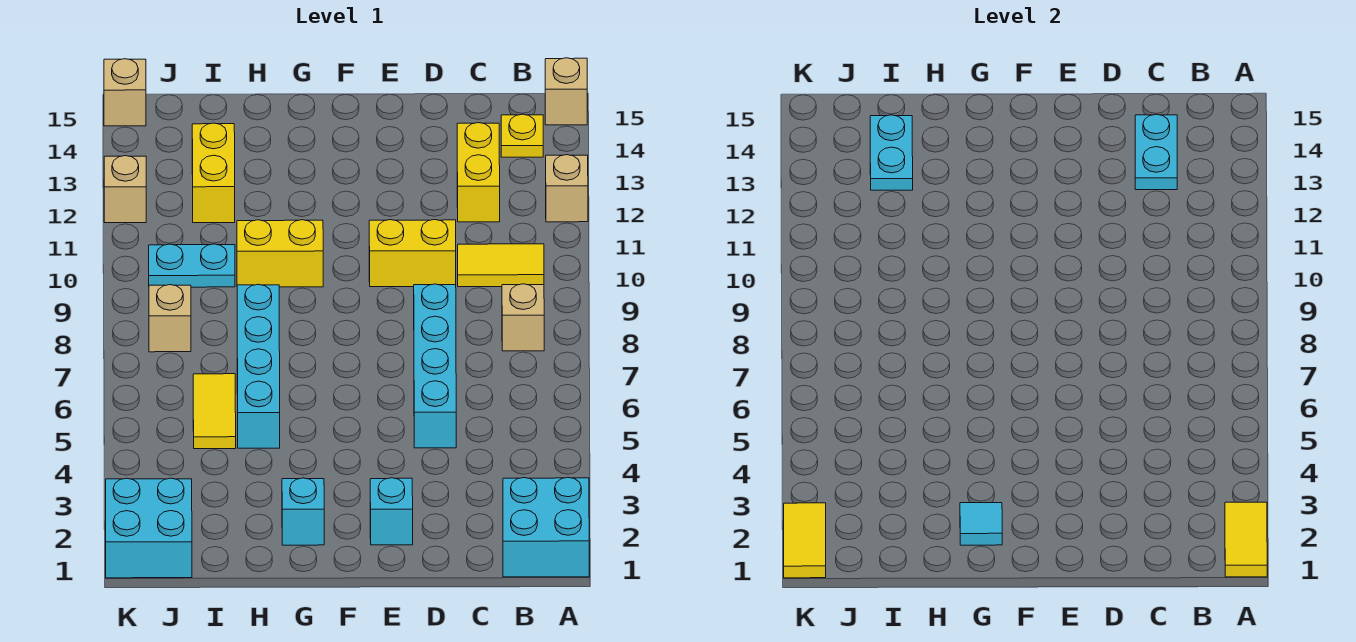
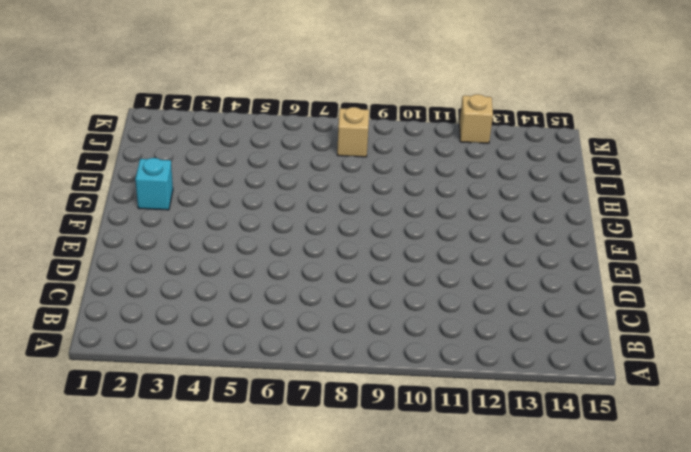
none -> cyan 2x2 brick [503,478,589,577]
none -> tan 1x1 brick [546,155,588,222]
none -> tan 1x1 brick [545,58,587,125]

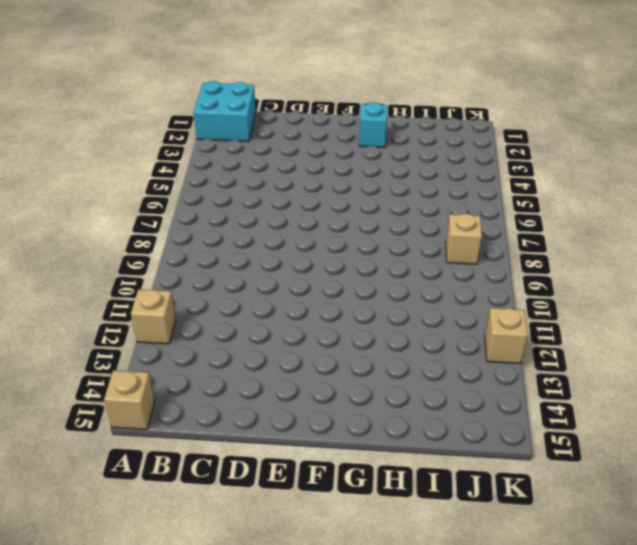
none -> tan 1x1 brick [502,284,544,351]
none -> yellow 1x2 tile [458,244,544,287]
none -> yellow 1x1 plate [501,114,543,157]

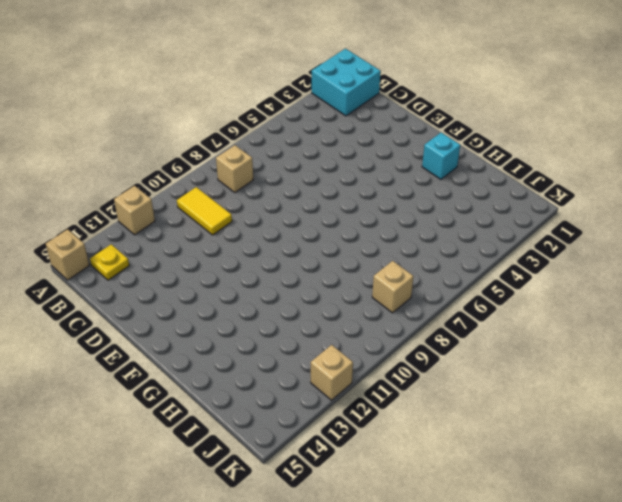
none -> yellow 1x2 brick [457,123,500,222]
none -> cyan 1x4 brick [414,284,456,448]
none -> yellow 1x2 brick [369,220,456,287]

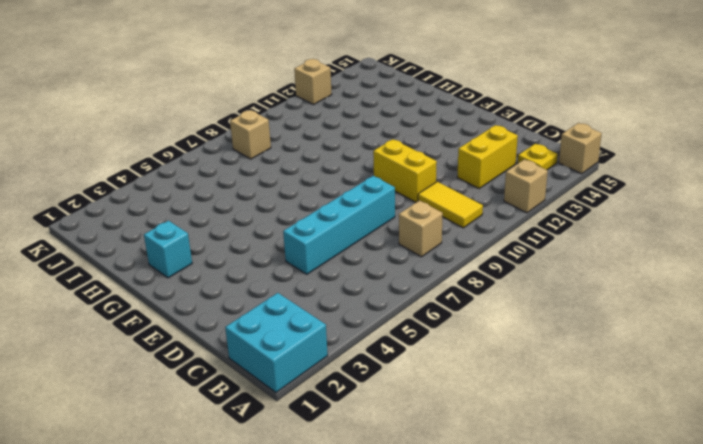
none -> cyan 1x1 brick [370,478,413,545]
none -> yellow 1x2 brick [237,220,323,287]
none -> cyan 1x4 brick [237,284,280,448]

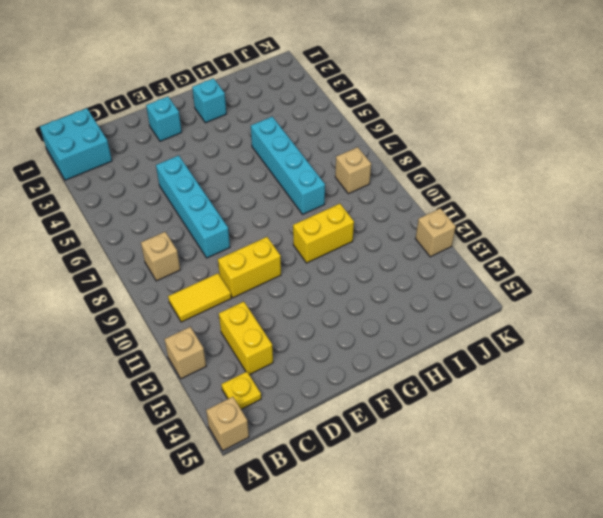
none -> yellow 1x2 tile [193,374,236,449]
none -> cyan 1x2 plate [149,244,235,287]
none -> yellow 1x2 brick [192,123,235,223]

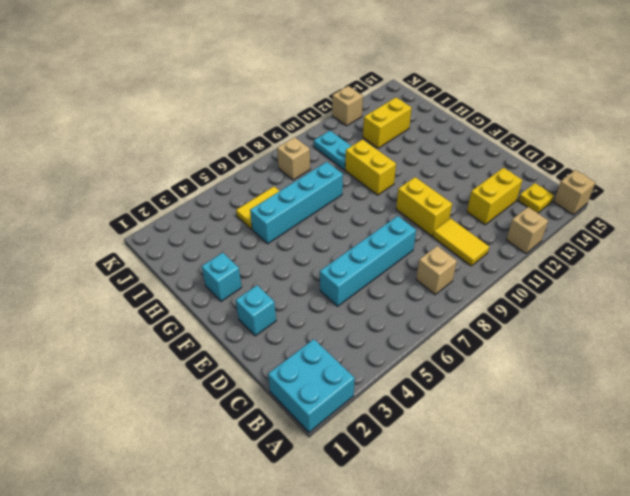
none -> cyan 2x2 brick [106,478,192,578]
none -> tan 1x1 brick [104,59,146,126]
none -> yellow 1x2 tile [1225,502,1267,577]

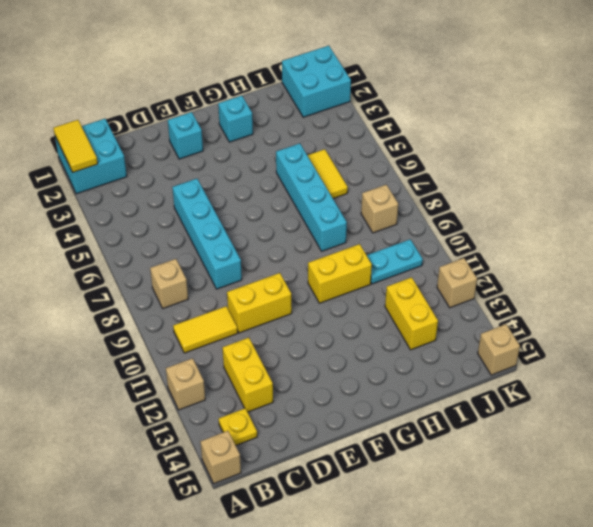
none -> cyan 1x2 plate [1135,114,1177,190]
none -> cyan 1x1 tile [960,503,1002,545]
none -> cyan 1x2 plate [870,115,913,190]

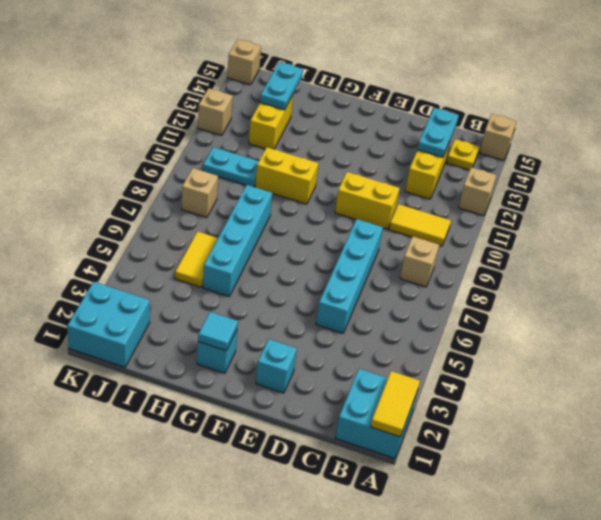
none -> yellow 1x2 tile [784,503,826,578]

